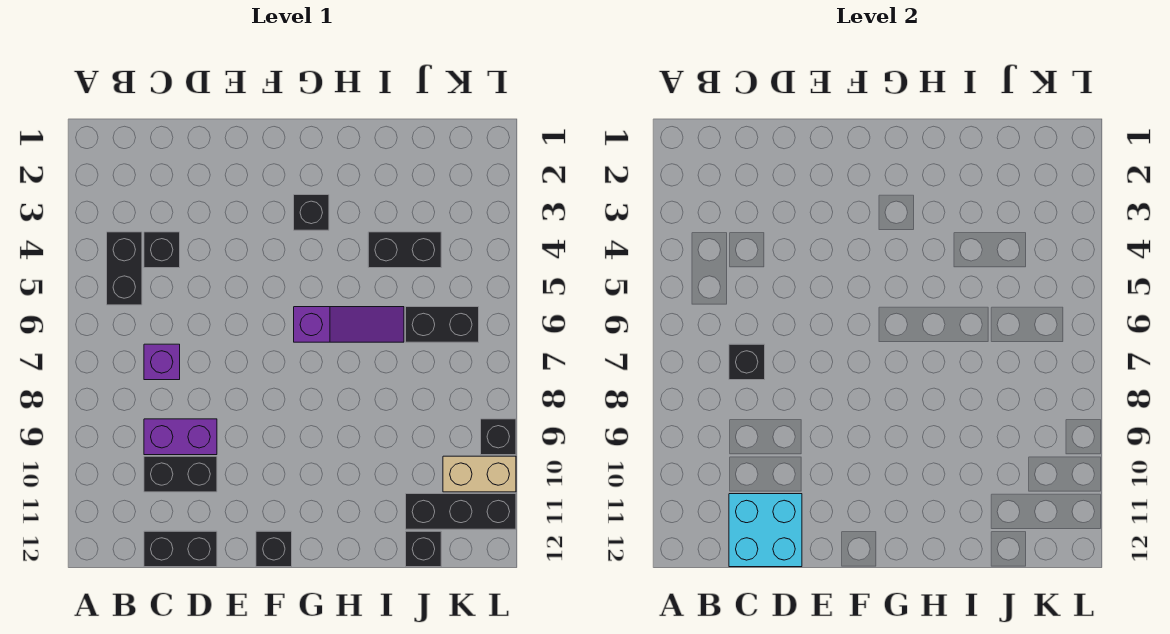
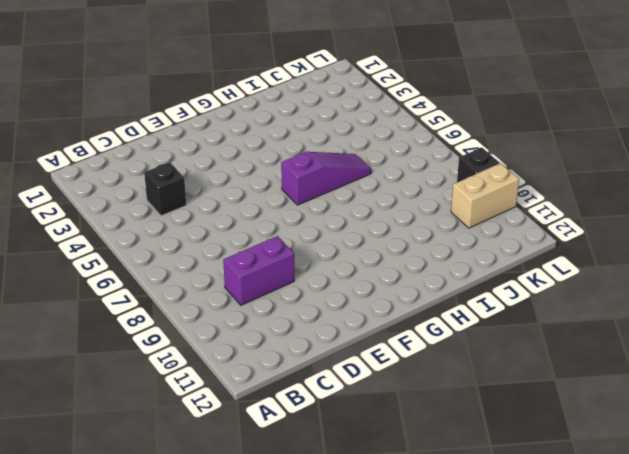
none -> black 1x2 brick [107,232,142,305]
none -> purple 1x1 brick [144,344,180,380]
none -> black 1x2 brick [144,456,217,492]

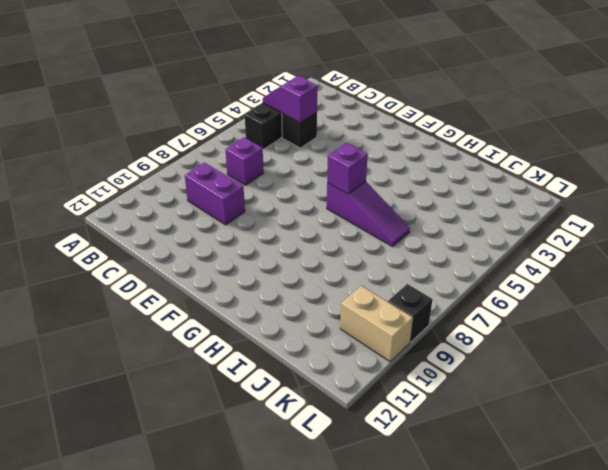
purple 1x2 slope [263,76,317,123] -> none
purple 1x1 brick [327,143,368,194] -> none
none -> black 1x2 brick [144,456,217,492]
none -> black 1x2 brick [144,531,217,567]
none -> black 1x1 brick [256,531,292,567]

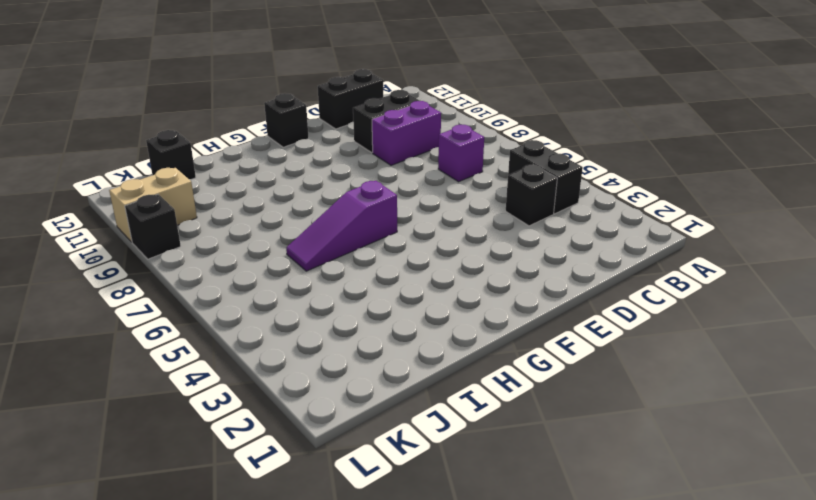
none -> black 1x1 brick [294,195,329,230]
none -> black 1x2 brick [368,232,441,268]
none -> black 1x2 brick [406,307,479,342]

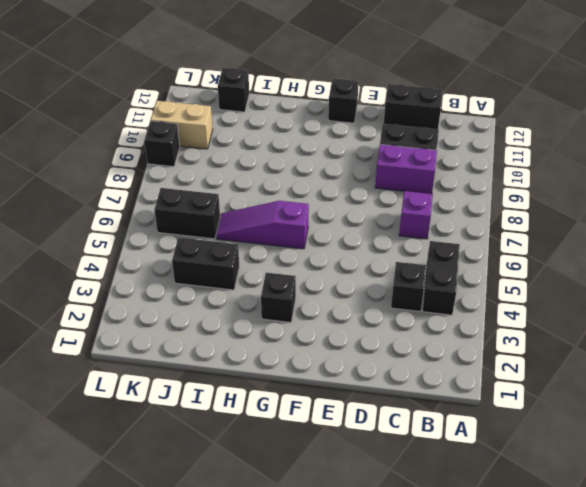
none -> black 1x3 brick [406,494,516,529]
none -> black 1x1 brick [729,344,765,380]
none -> cyan 2x2 brick [729,494,802,567]

